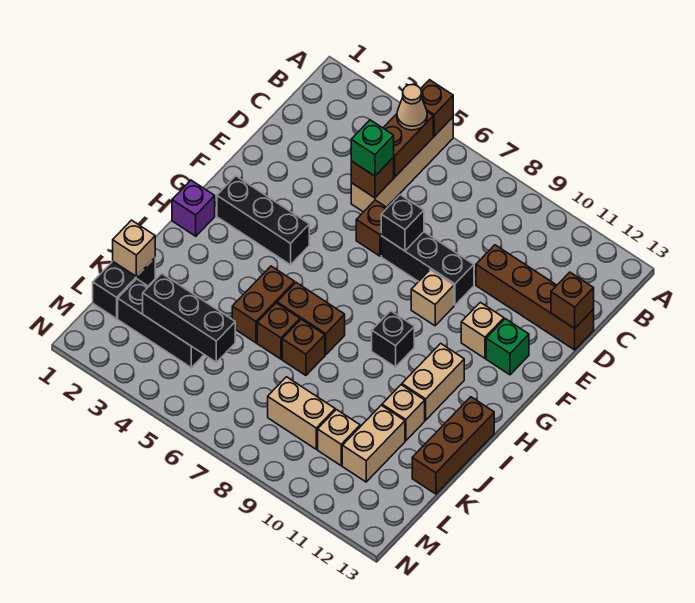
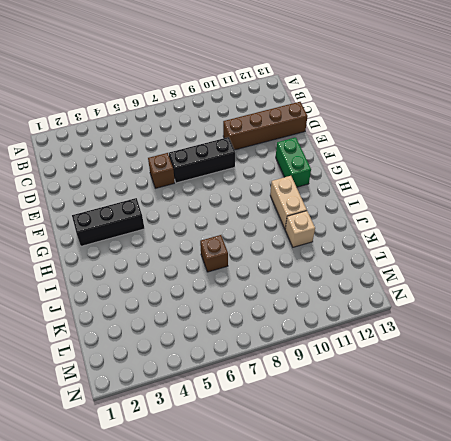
green 1x2 brick [276,137,311,187] -> green 1x1 brick [486,319,529,375]
none -> tan 1x4 brick [351,117,453,212]
none -> tan 1x1 brick [411,270,454,326]
none -> tan 1x1 brick [461,302,504,358]
none -> purple 1x1 brick [172,180,215,236]

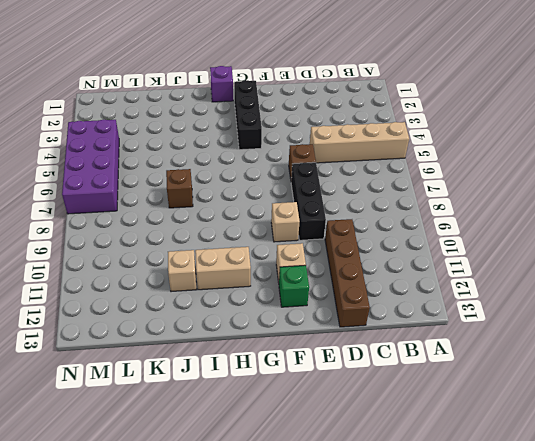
purple 2x4 brick [62,120,119,214] -> none
none -> black 1x1 brick [372,311,414,367]
none -> brown 1x2 brick [232,266,295,343]
none -> brown 1x2 brick [277,283,345,355]
none -> brown 1x3 brick [412,397,494,494]

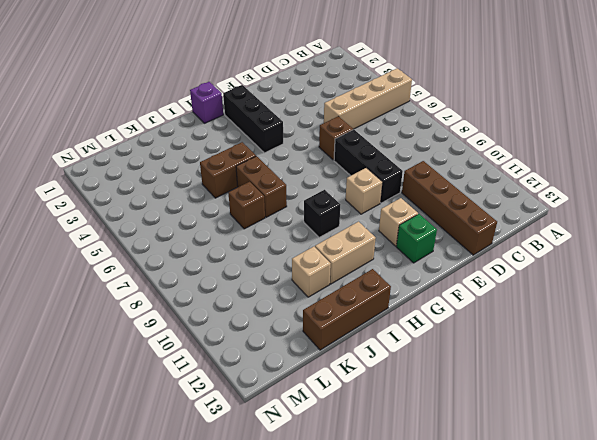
none -> brown 1x1 brick [257,303,300,359]
none -> black 1x2 brick [93,258,155,319]
none -> tan 1x2 brick [342,405,405,482]
none -> black 1x3 brick [118,279,204,368]

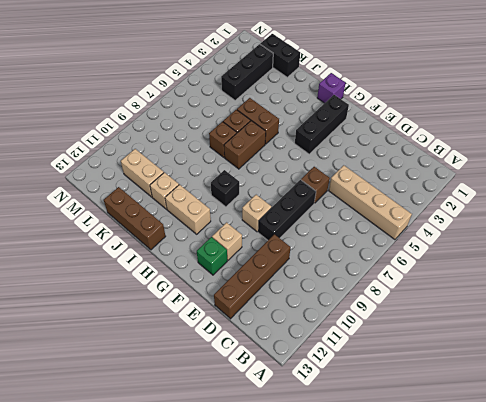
none -> tan 1x2 brick [268,377,335,449]
none -> tan 1x1 brick [318,410,360,466]
none -> brown 1x1 brick [421,80,453,136]
none -> brown 1x2 brick [383,112,433,177]

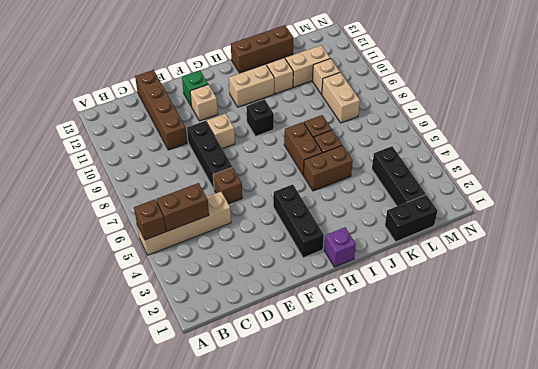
none -> brown 1x1 brick [351,157,394,198]
none -> brown 1x1 brick [551,272,594,328]
none -> black 1x1 brick [381,195,424,251]
none -> tan 1x1 brick [113,220,155,277]

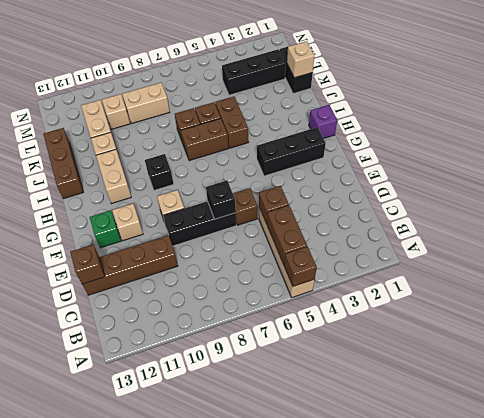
none -> black 1x3 brick [143,274,235,362]
none -> tan 1x1 cone [397,85,427,130]
none -> green 1x1 brick [351,120,394,176]

